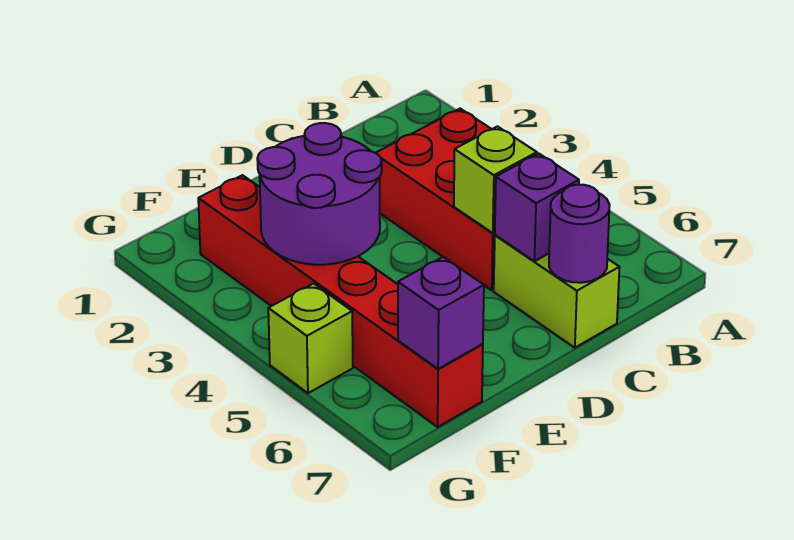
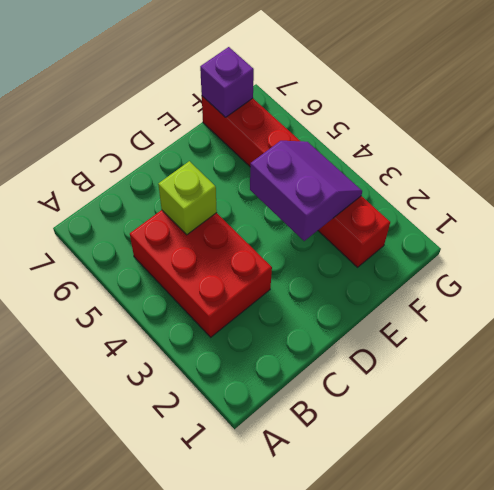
purple 2x2 slope [250,141,362,241] -> purple 2x2 round brick [257,123,382,265]
none -> lime 1x2 brick [494,235,619,348]
none -> lime 1x1 brick [268,284,353,393]

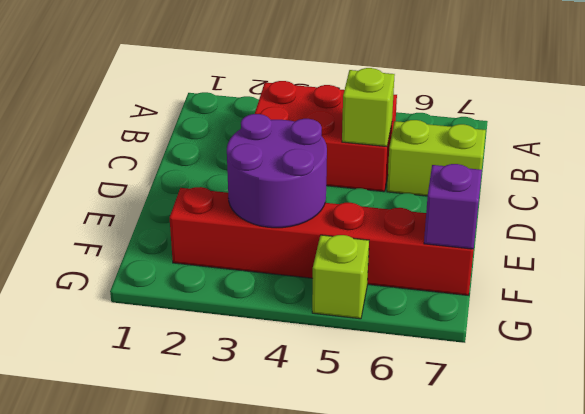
none -> purple 1x1 brick [495,154,579,261]
none -> purple 1x1 round brick [549,185,610,283]

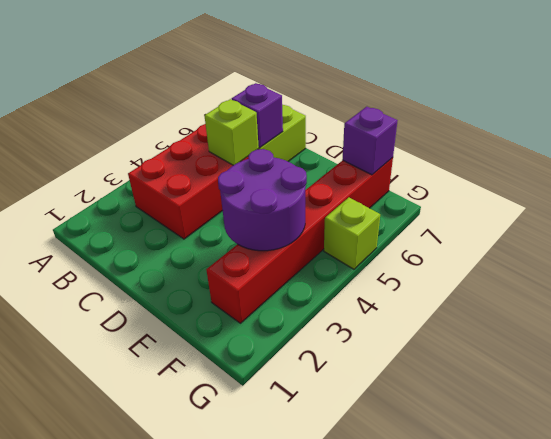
none -> purple 1x1 round brick [549,185,610,283]

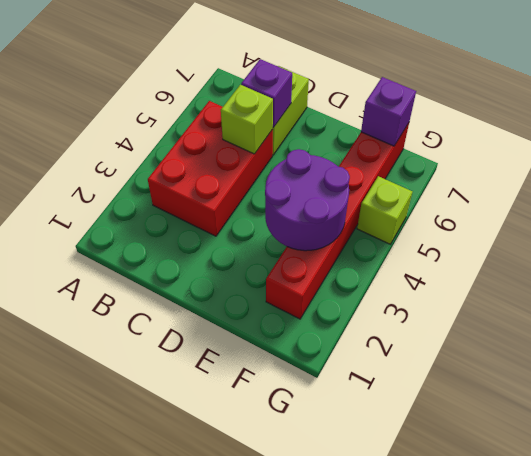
none -> purple 1x1 round brick [549,185,610,283]

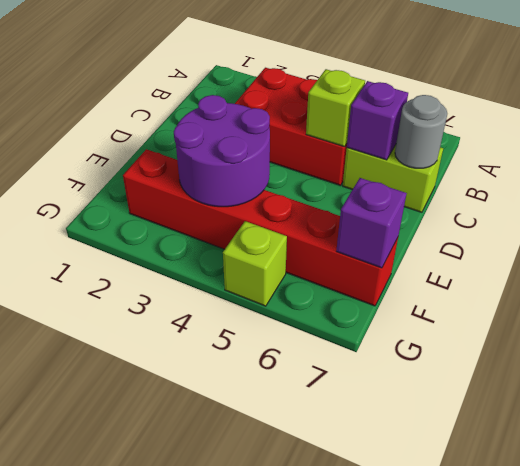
grey 1x1 round brick [395,95,447,168] -> purple 1x1 round brick [549,185,610,283]

